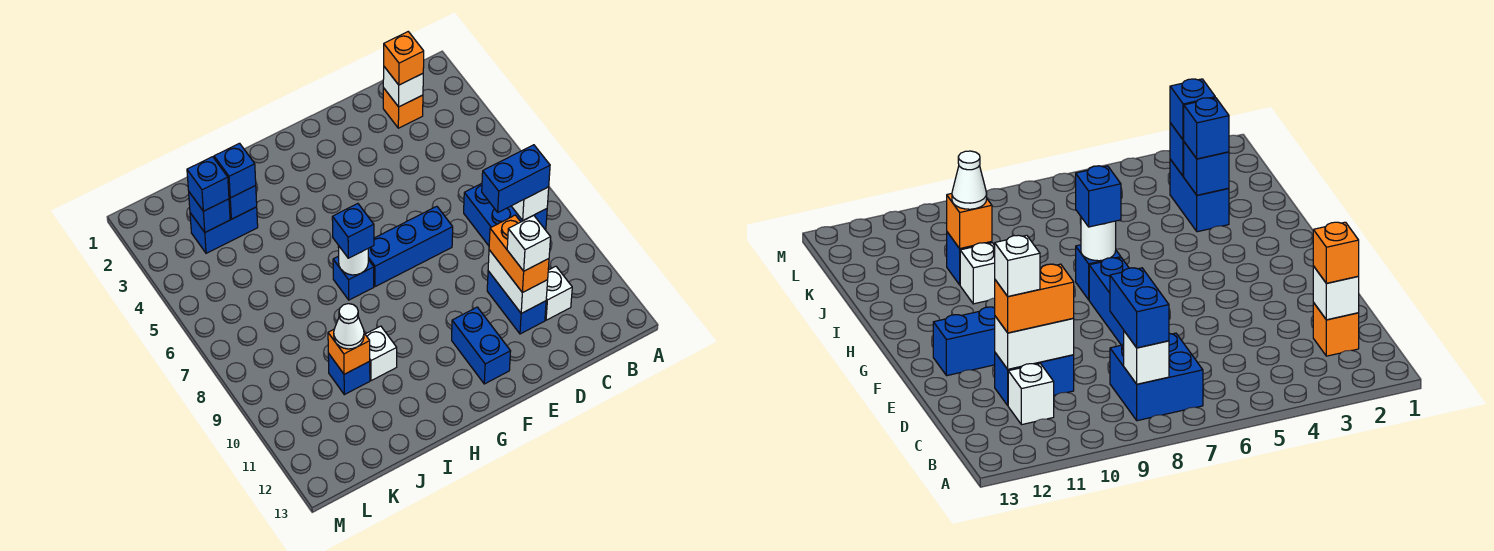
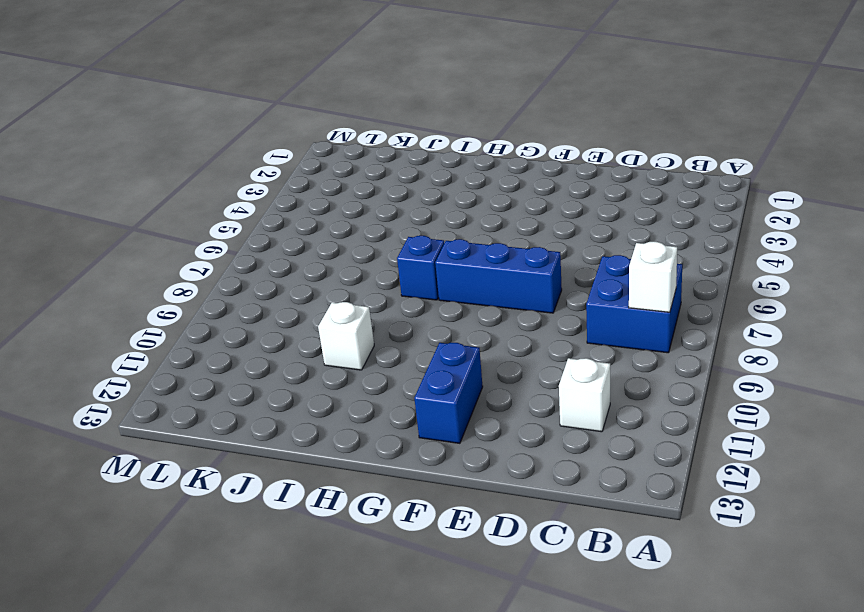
none -> orange 1x1 brick [383,88,423,128]
none -> blue 1x2 brick [487,271,546,334]
none -> blue 1x2 brick [190,207,258,253]

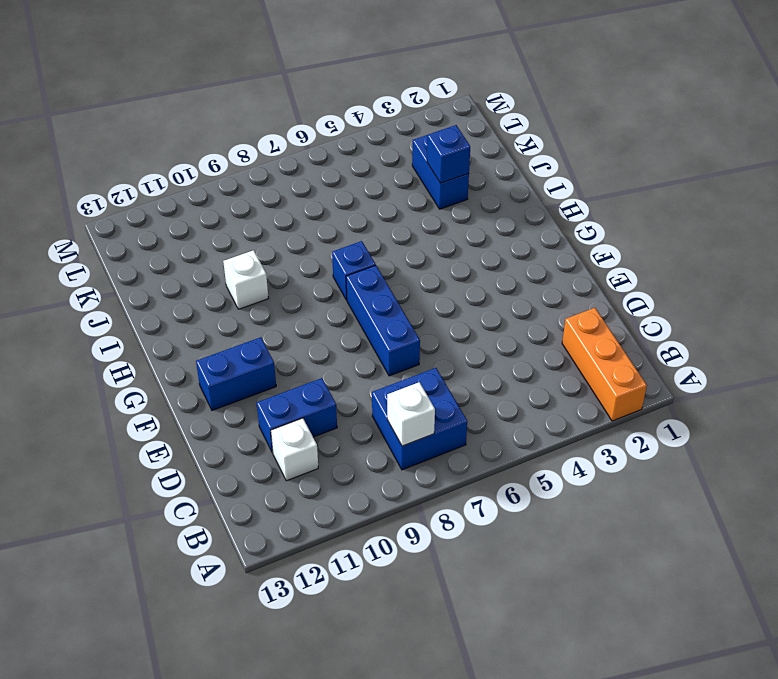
orange 1x3 brick [562,308,647,421] -> orange 1x1 brick [383,88,423,128]
none -> blue 1x1 brick [328,353,370,395]
none -> white 1x1 brick [383,67,423,107]
none -> white 1x2 brick [488,250,548,313]

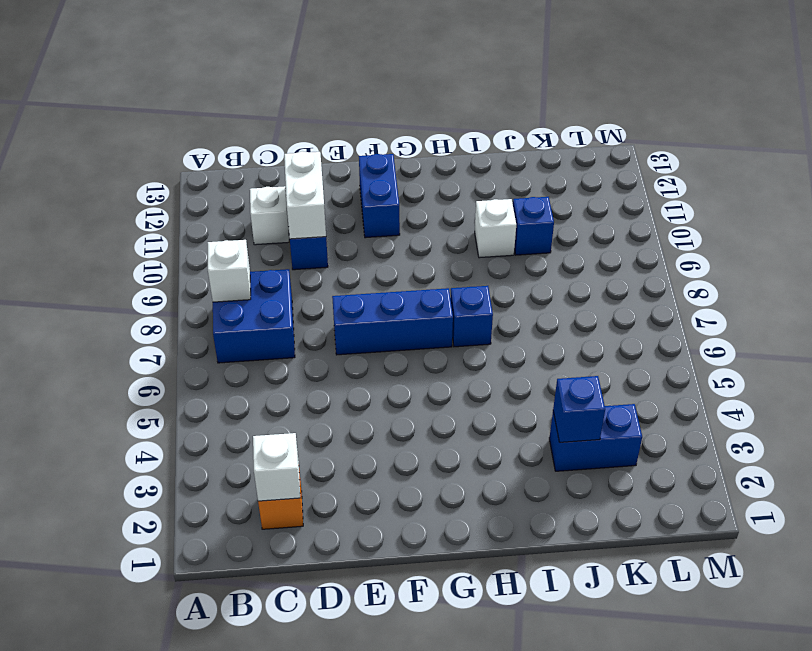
none -> white 1x1 round brick [338,245,368,275]
none -> orange 1x1 brick [328,330,370,374]
none -> blue 1x1 brick [189,192,230,232]

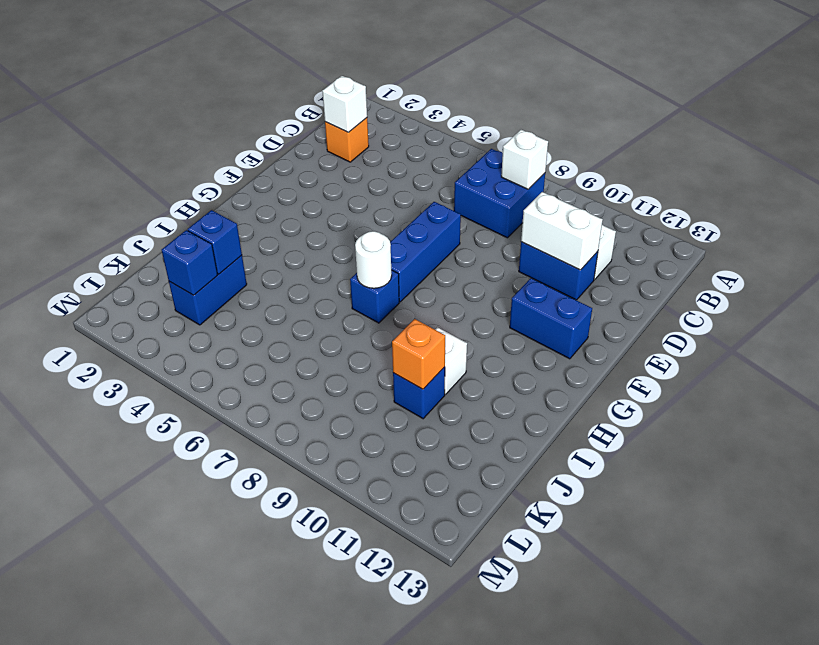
none -> blue 1x2 brick [482,145,550,212]
none -> orange 1x1 brick [384,32,424,85]
none -> orange 1x2 brick [489,215,549,293]

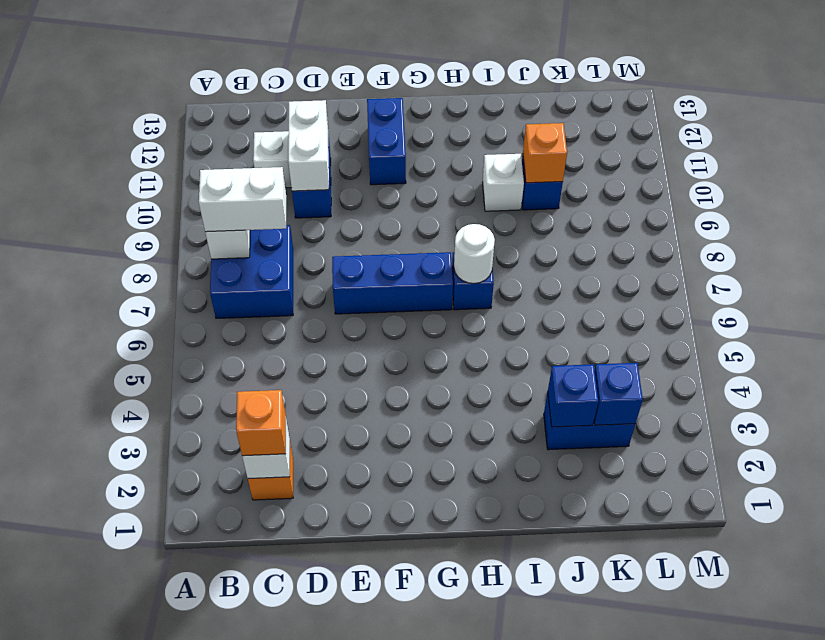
white 1x2 brick [199,167,286,232] -> blue 1x2 brick [482,145,550,212]
none -> orange 1x2 brick [489,215,549,293]
none -> blue 1x1 brick [332,204,374,258]
none -> blue 1x1 brick [214,143,256,198]

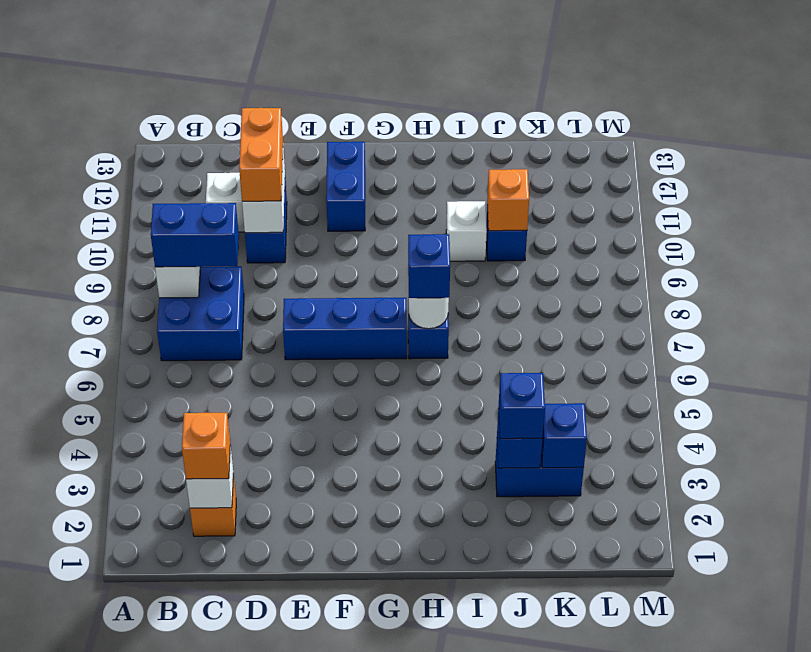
none -> white 1x1 cone [334,304,364,349]
none -> blue 1x1 brick [187,157,229,211]
none -> white 1x1 brick [507,215,551,271]

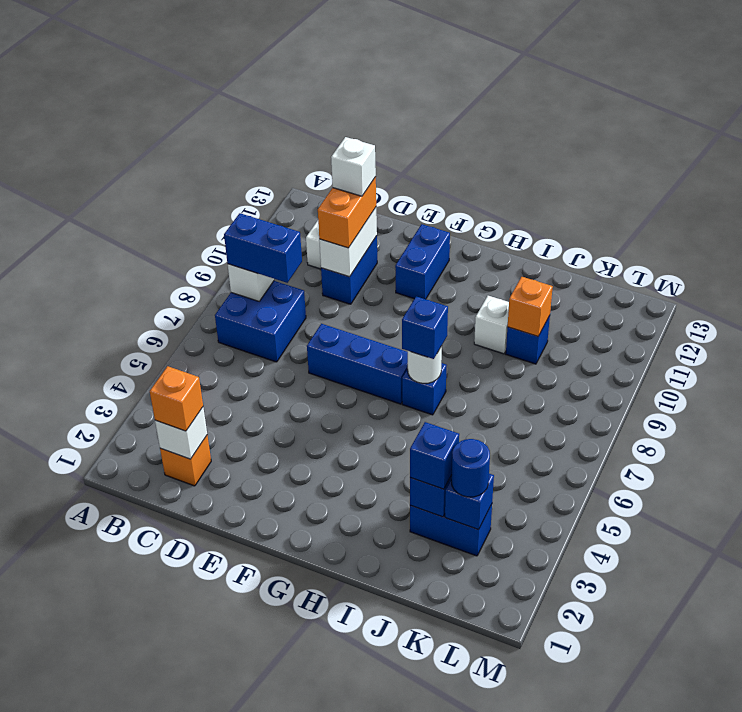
blue 1x1 round brick [451,439,490,497] -> blue 1x1 brick [187,157,229,211]
none -> white 1x1 cone [334,304,364,349]

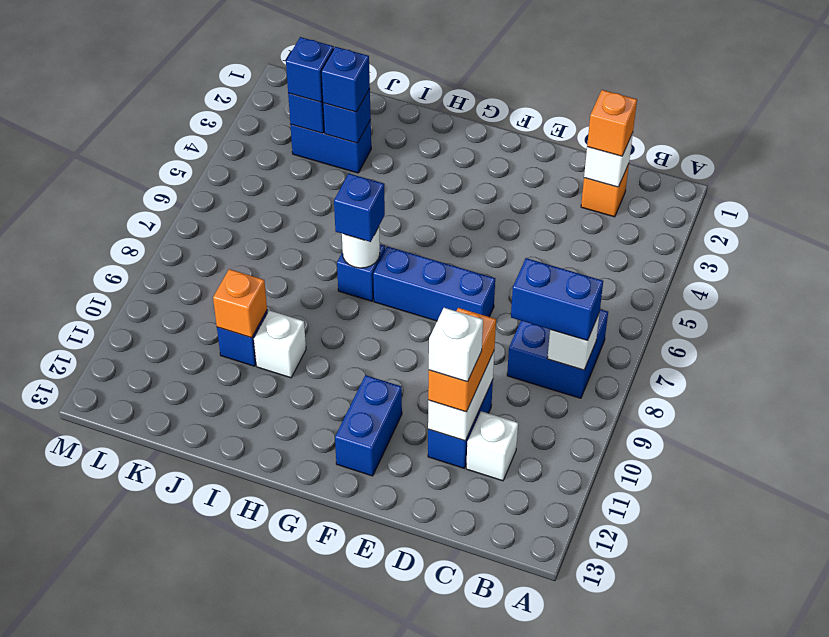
none -> white 1x1 cone [334,304,364,349]

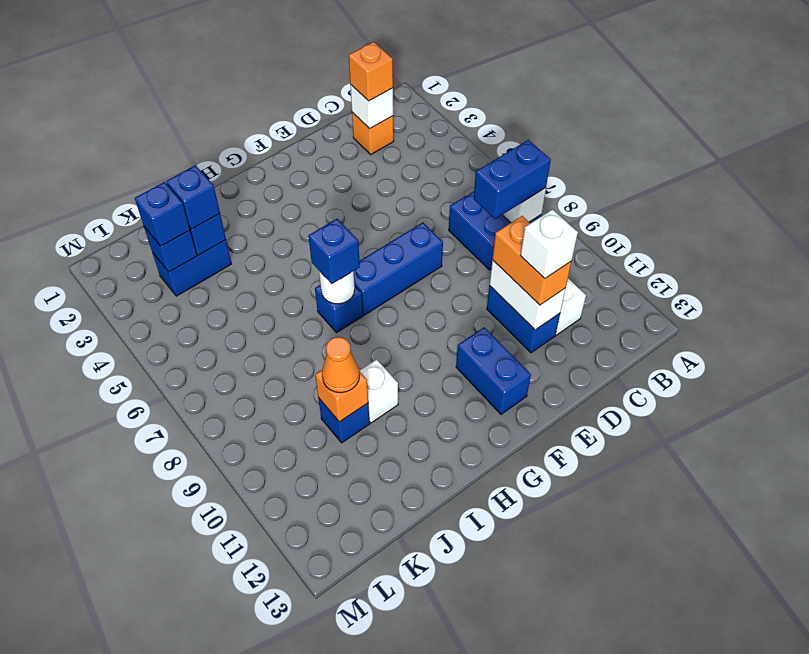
orange 1x1 cone [322,337,360,393] -> white 1x1 cone [334,304,364,349]

